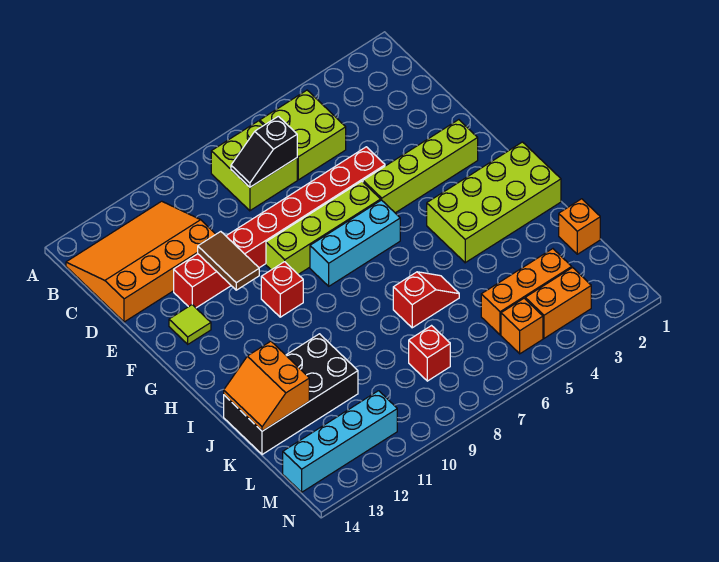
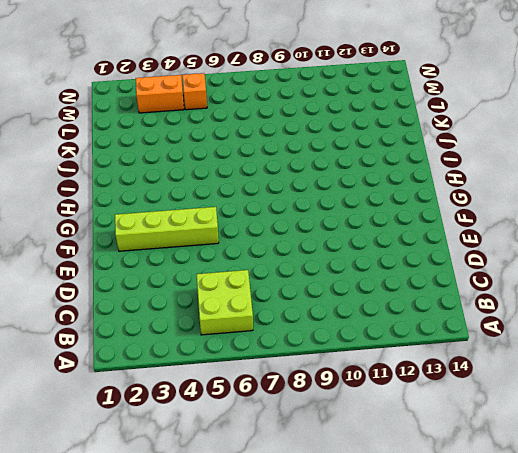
none -> lime 2x2 brick [211,121,297,211]
none -> orange 3x4 slope [66,201,216,322]
none -> red 1x8 brick [174,147,385,308]

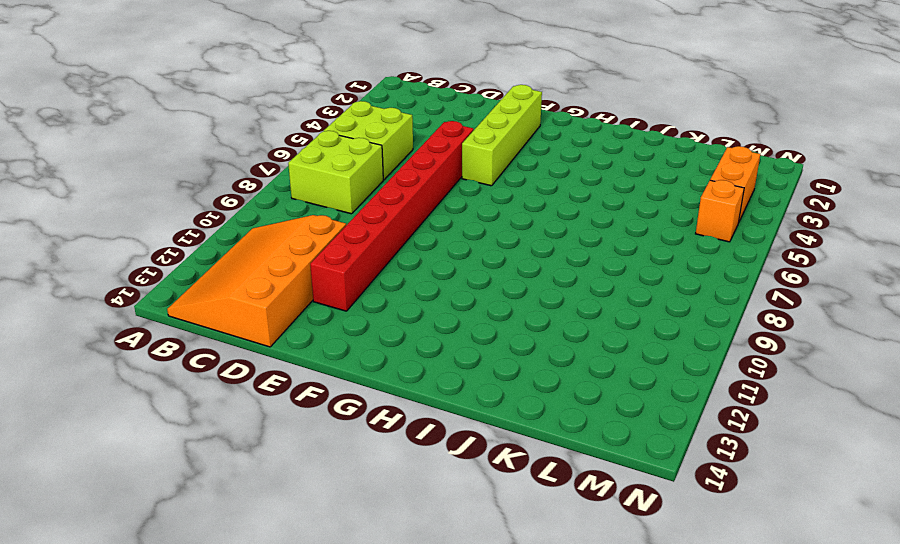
none -> lime 1x4 brick [266,181,381,274]
none -> lime 1x1 tile [169,305,211,344]
none -> cyan 1x3 brick [310,200,400,286]

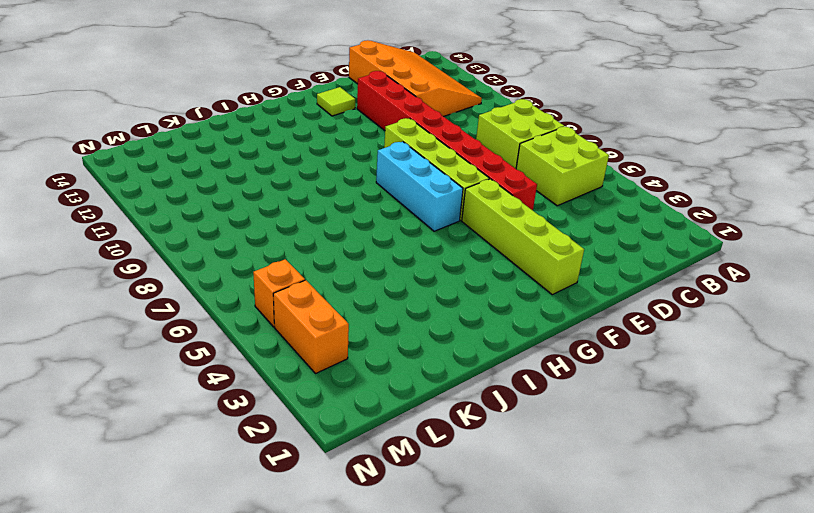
none -> red 1x1 brick [261,262,303,317]
none -> lime 2x4 brick [427,142,561,263]
none -> red 1x2 slope [393,272,459,328]

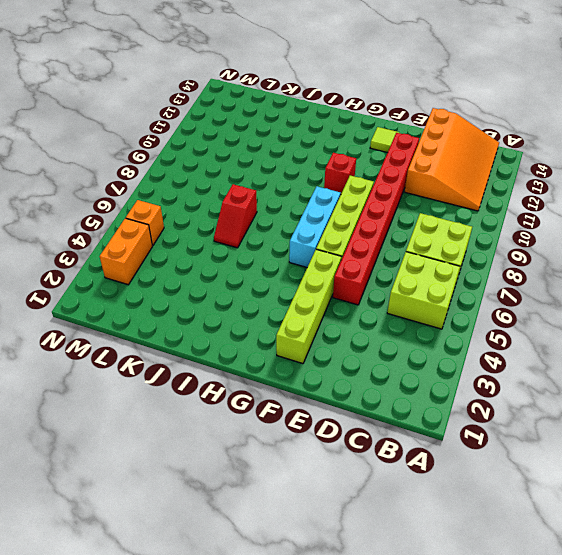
none -> lime 2x4 brick [427,142,561,263]
none -> black 2x4 brick [224,334,358,455]
none -> orange 1x1 brick [559,199,600,254]

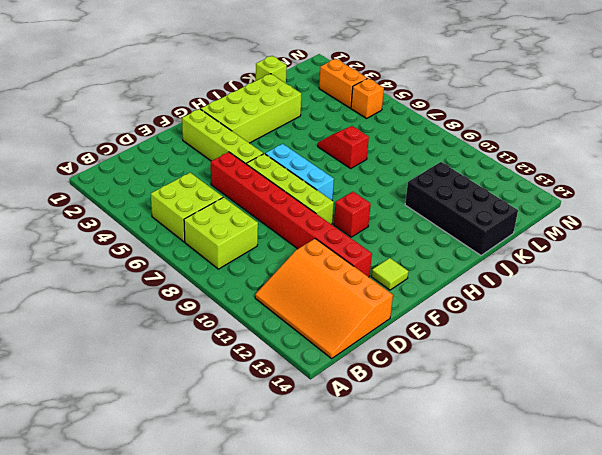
lime 2x4 brick [201,74,301,143] -> lime 2x4 brick turned to [427,142,561,263]
lime 1x1 brick [256,56,287,83] -> orange 1x1 brick [559,199,600,254]
none -> orange 1x3 brick [481,249,572,335]
none -> red 1x1 brick [409,326,450,381]
none -> cyan 1x4 brick [283,391,397,492]

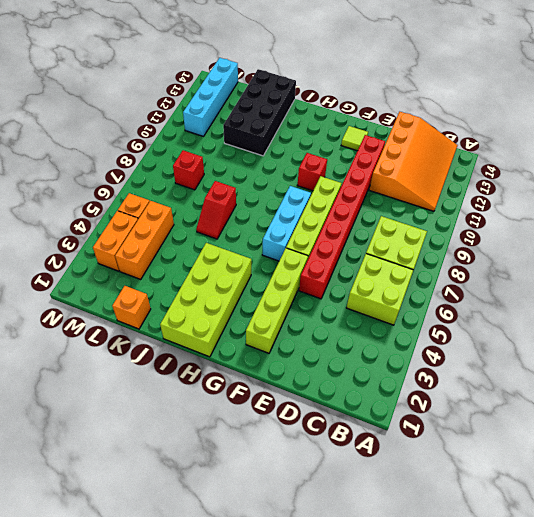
none -> black 1x2 slope [231,116,297,187]
none -> brown 1x2 tile [198,232,259,290]
none -> orange 2x2 slope [224,341,309,431]

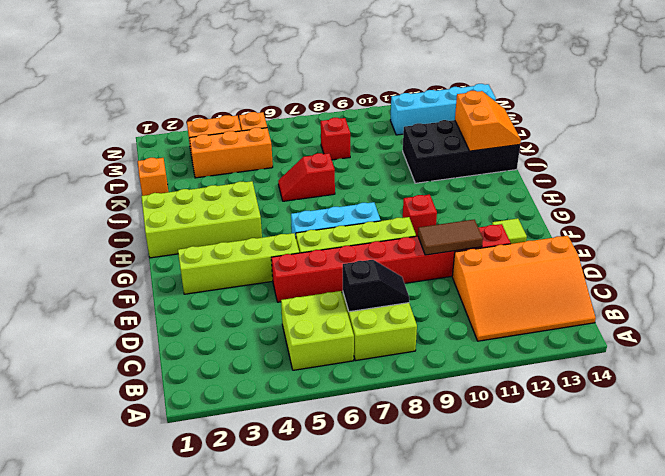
brown 1x2 tile [418,220,483,255] -> brown 1x2 tile turned to [198,232,259,290]

